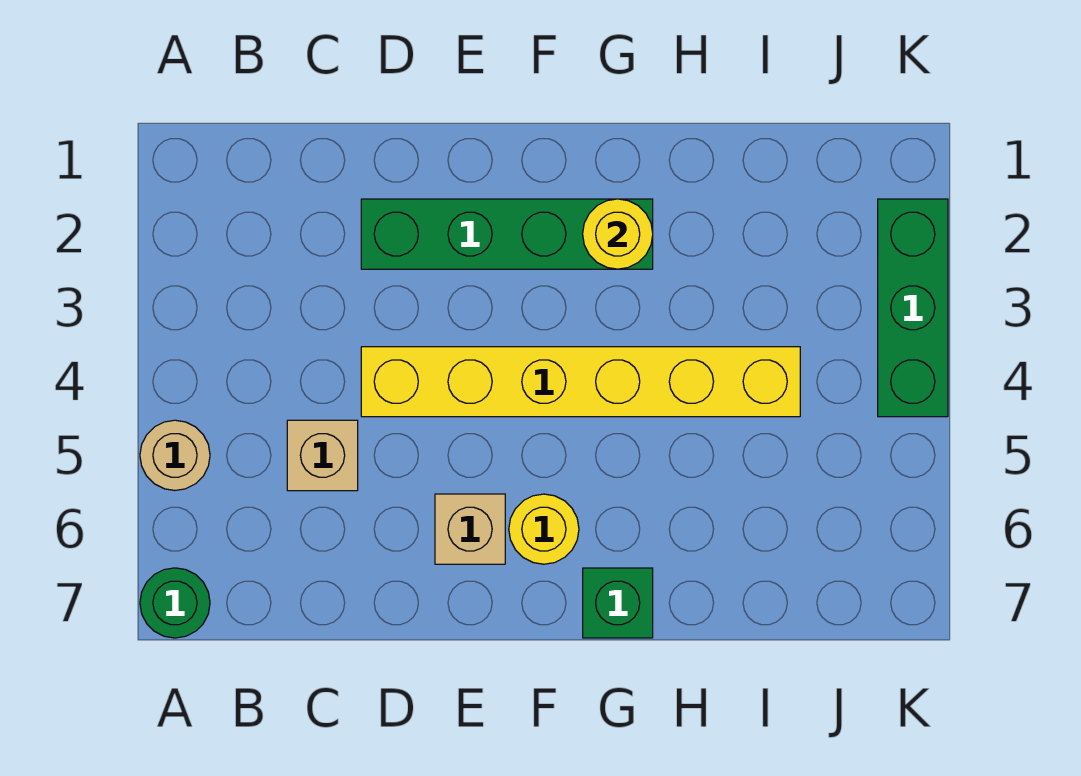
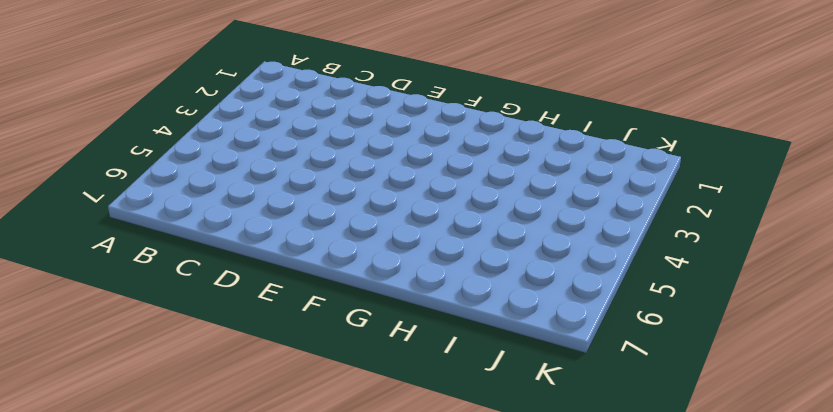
none -> tan 1x1 round brick [140,420,210,490]
none -> green 1x1 round brick [140,568,210,638]

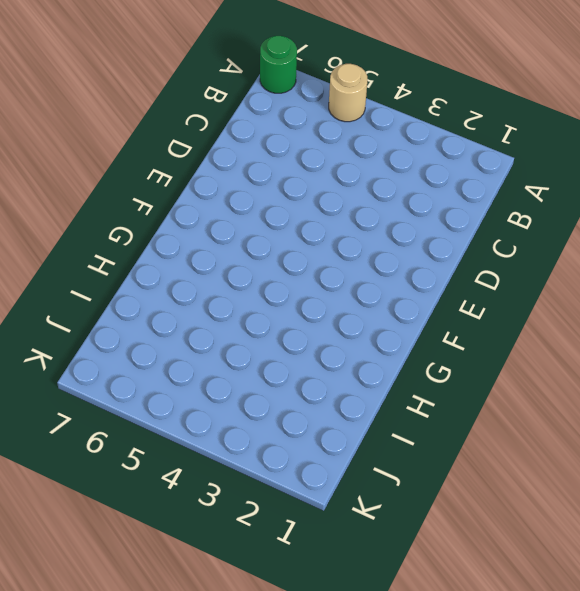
none -> tan 1x1 brick [287,420,358,491]
none -> green 1x4 brick [361,199,653,269]

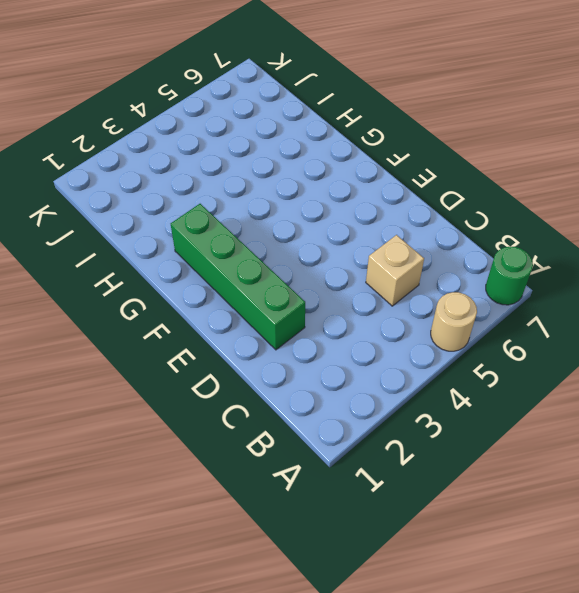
none -> yellow 1x6 brick [361,347,800,417]
none -> tan 1x1 brick [435,494,505,564]

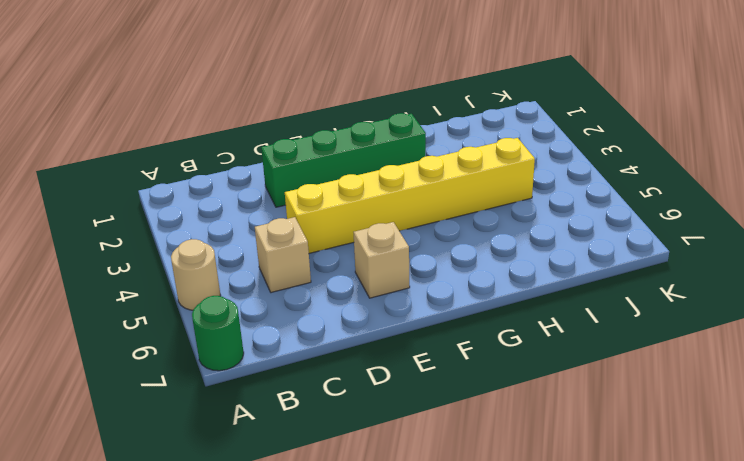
none -> yellow 1x1 round brick [509,494,579,564]
none -> green 1x1 brick [583,568,653,638]

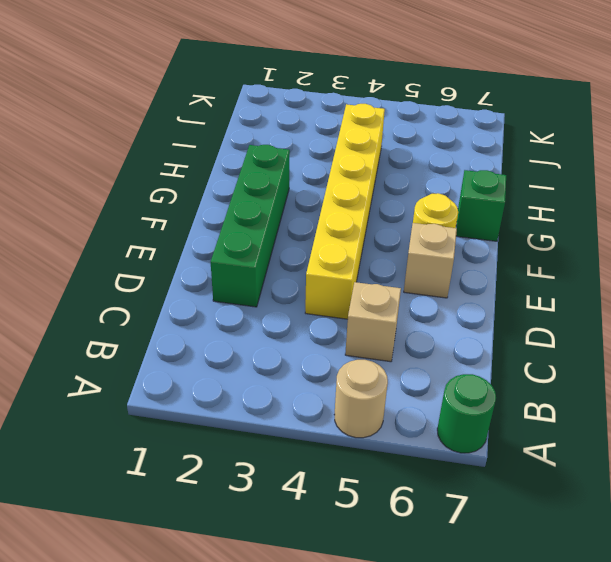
none -> green 1x3 brick [878,199,948,417]
none -> yellow 1x1 round brick [583,199,653,269]

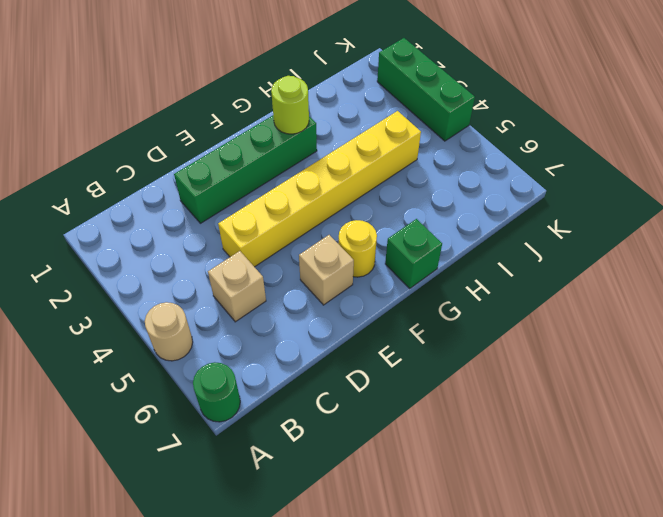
lime 1x1 round brick [271,76,309,134] -> yellow 1x1 round brick [583,199,653,269]

